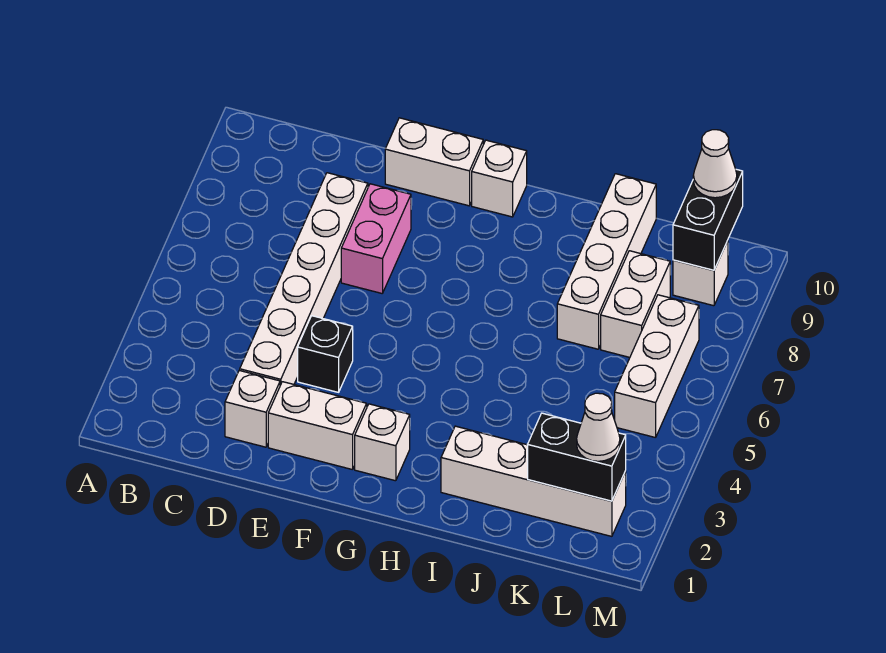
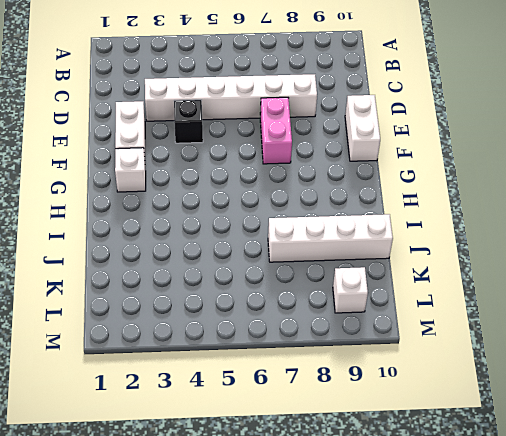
pink 1x2 brick [260,97,292,164] -> pink 1x2 brick turned to [341,184,411,293]
none -> white 1x1 brick [225,370,280,447]
none -> white 1x1 brick [472,140,527,217]
none -> white 1x4 brick [441,426,626,536]

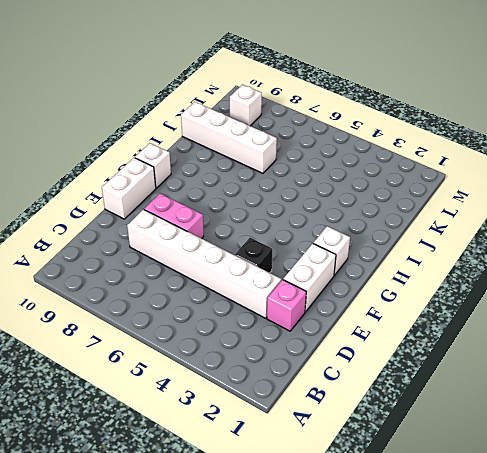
pink 1x1 brick [267,280,306,331] -> white 1x1 brick [225,370,280,447]
none -> white 1x4 brick [441,426,626,536]
none -> white 1x2 brick [601,251,670,357]
none -> white 1x3 brick [615,295,699,438]

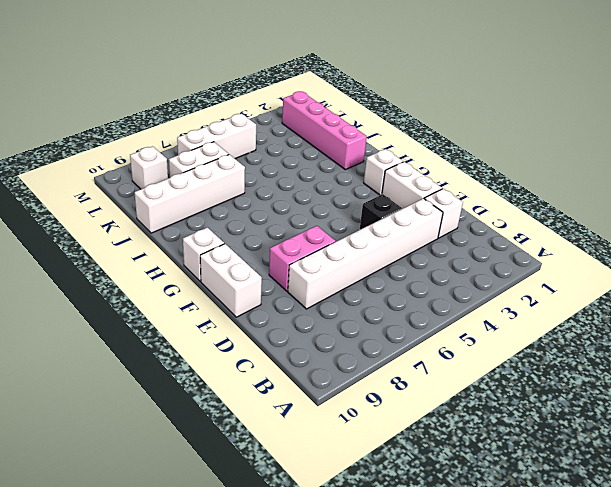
pink 1x4 brick [282,91,367,170] -> white 1x4 brick [441,426,626,536]
none -> black 1x2 brick [528,413,626,501]
none -> black 1x2 brick [673,169,743,270]
none -> white 1x1 cone [577,393,620,461]

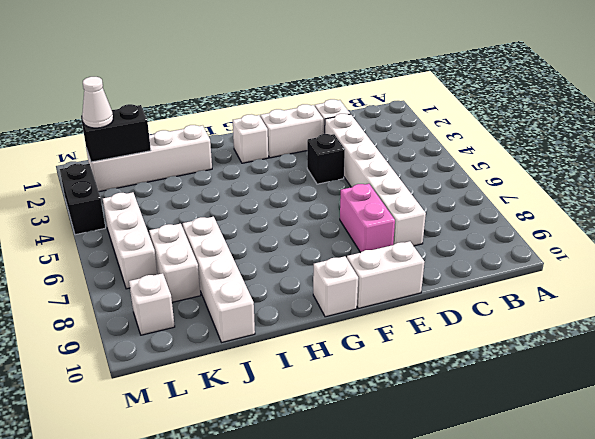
black 1x2 brick [60,164,105,235] -> black 1x2 brick moved to [673,169,743,270]
none -> white 1x1 cone [693,130,737,198]

